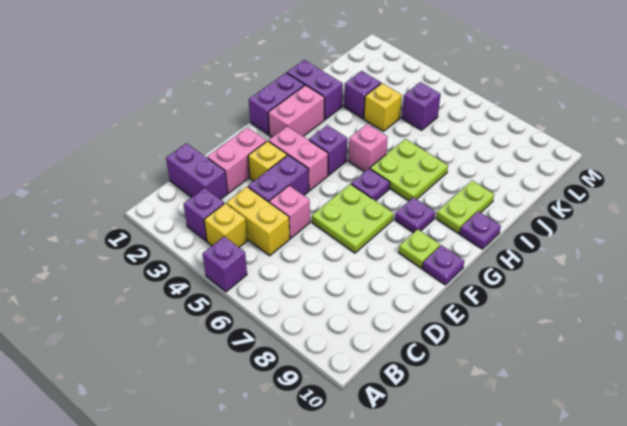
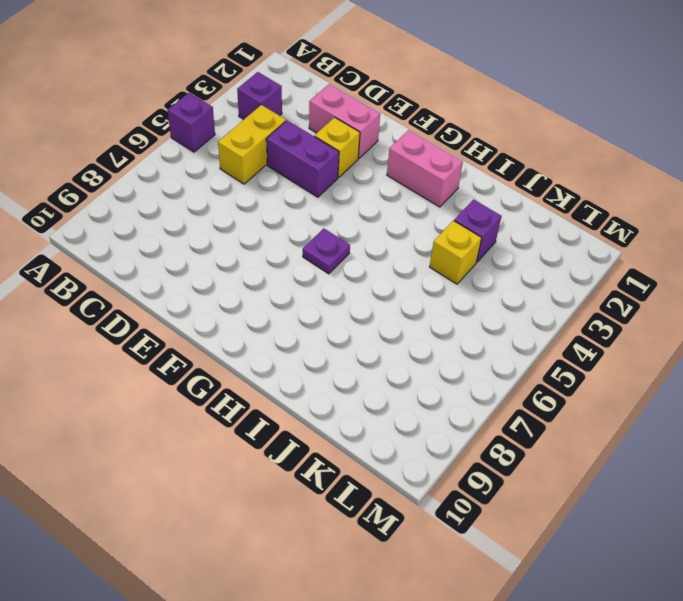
none -> yellow 1x1 brick [204,203,247,247]
none -> purple 1x2 brick [166,143,228,200]
none -> pink 1x1 brick [269,186,310,238]

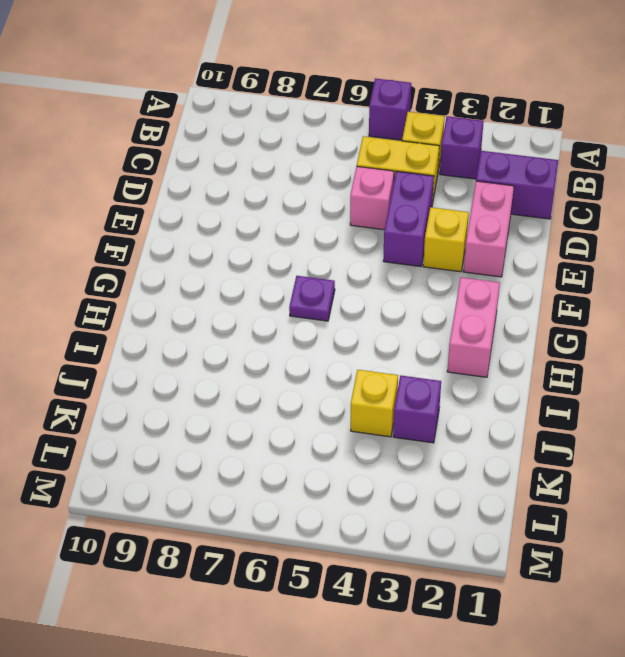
none -> lime 2x2 plate [312,184,393,253]
none -> pink 1x2 brick [269,126,328,191]
none -> lime 1x1 plate [399,229,440,268]

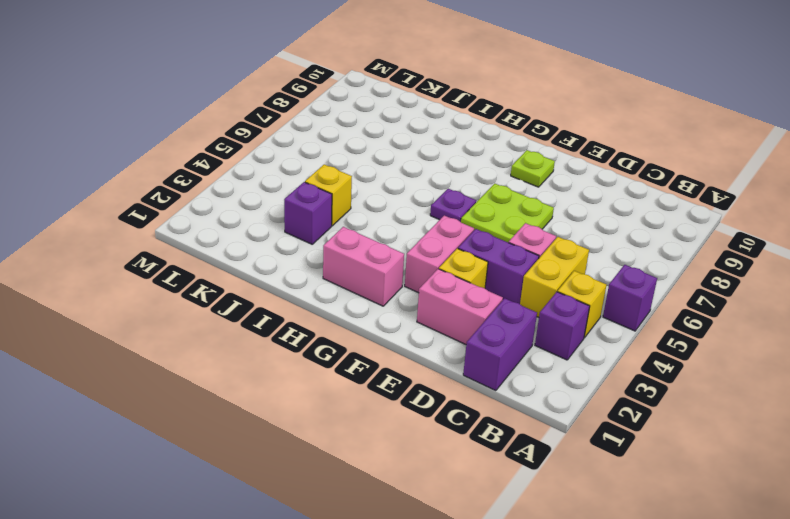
none -> purple 1x1 plate [422,245,464,285]
none -> purple 1x2 brick [249,73,305,135]
none -> purple 1x1 brick [309,125,347,175]

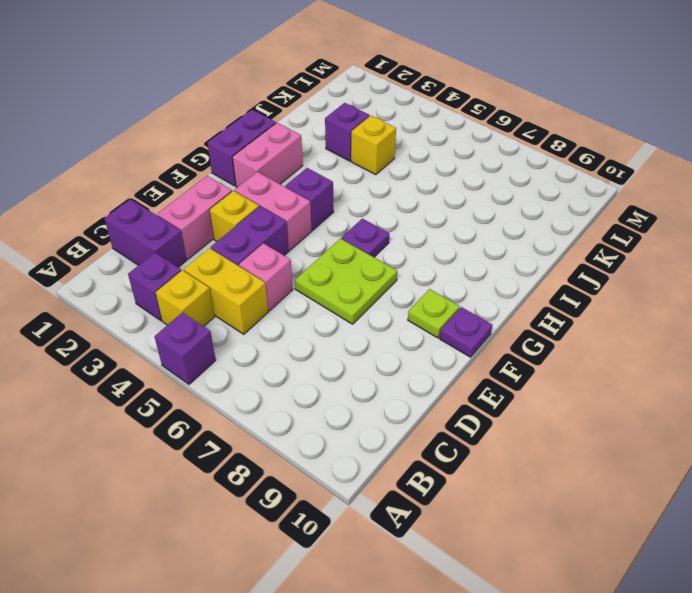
none -> purple 1x1 plate [395,197,435,233]
none -> pink 1x1 brick [349,124,388,172]
none -> lime 2x2 plate [370,139,448,201]

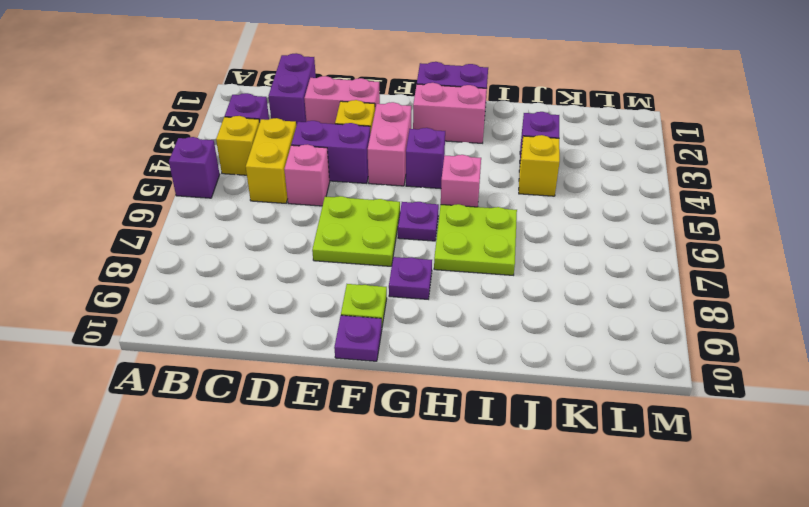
none -> lime 1x2 plate [436,180,494,233]
none -> purple 1x1 plate [460,211,501,249]
none -> purple 1x2 brick [287,60,343,119]

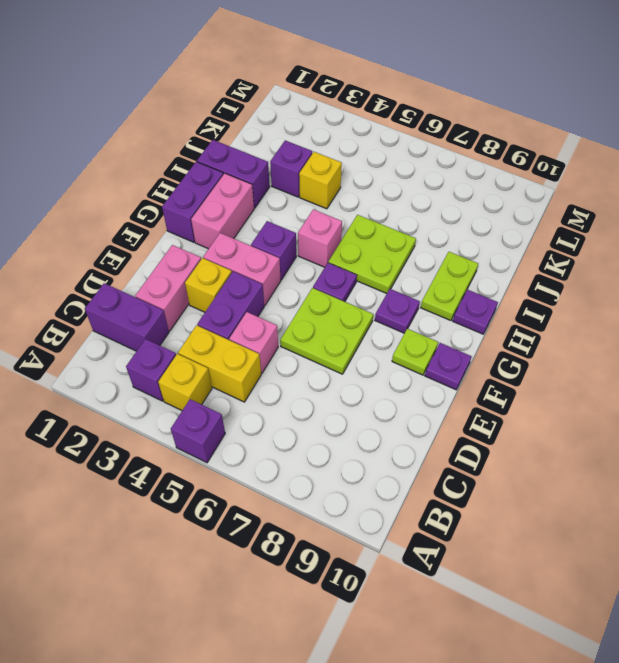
none -> purple 1x1 brick [402,82,441,130]

